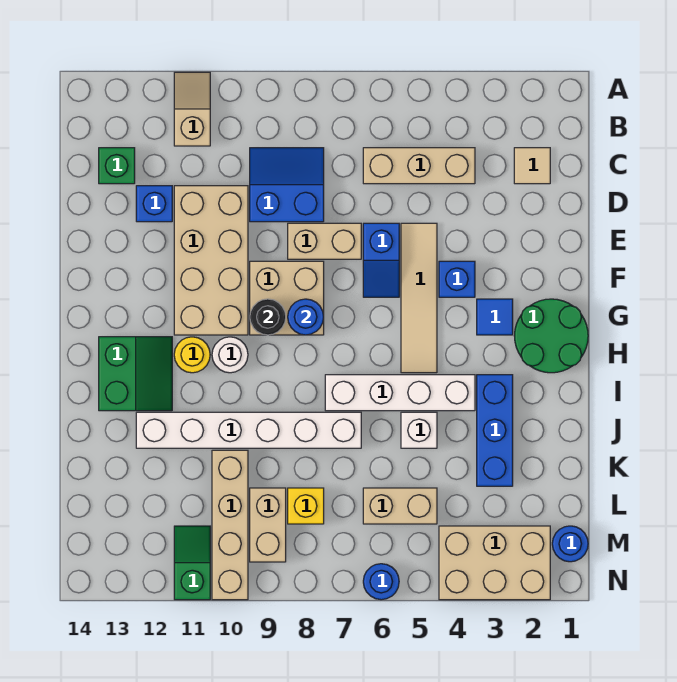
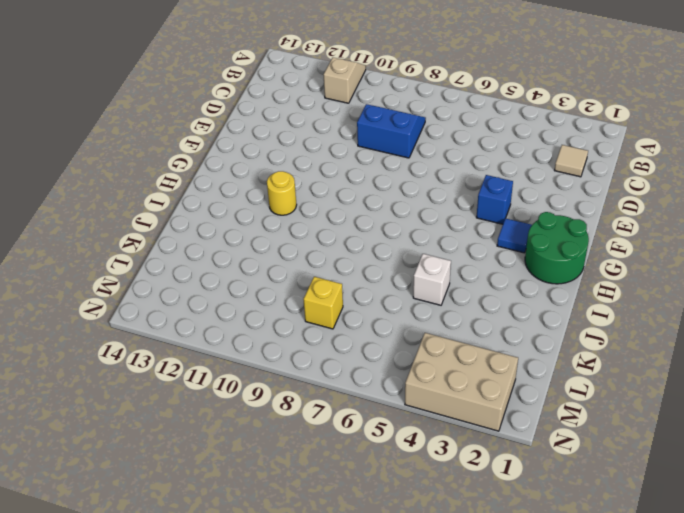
none -> tan 1x3 brick [363,148,475,184]
none -> green 1x1 brick [99,148,135,184]
none -> tan 2x4 brick [174,186,248,335]
none -> blue 1x1 brick [136,186,172,222]

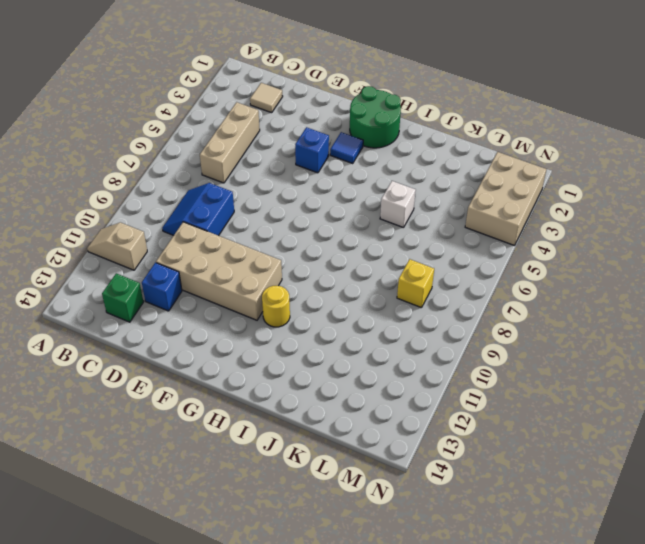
none -> tan 1x4 tile [401,223,437,373]
none -> blue 1x2 slope [363,223,399,297]
none -> tan 1x2 brick [288,223,361,259]
none -> tan 2x2 brick [250,261,324,335]

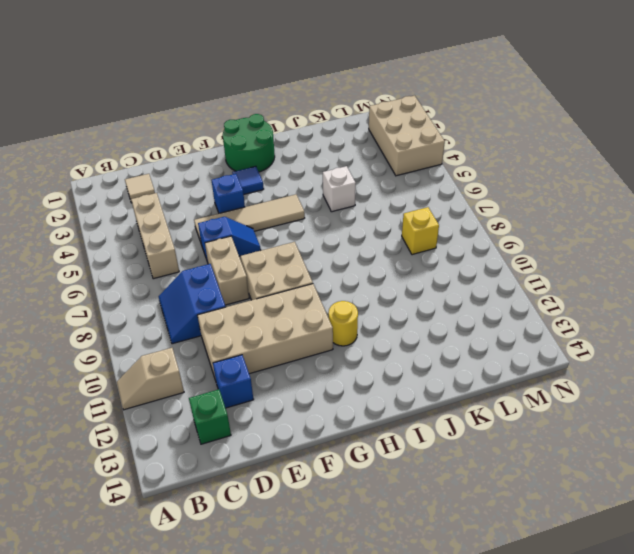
none -> white 1x1 round brick [212,337,248,373]
none -> green 2x2 slope [99,337,172,411]
none -> blue 1x3 brick [477,375,513,486]
none -> white 1x4 brick [325,375,475,411]

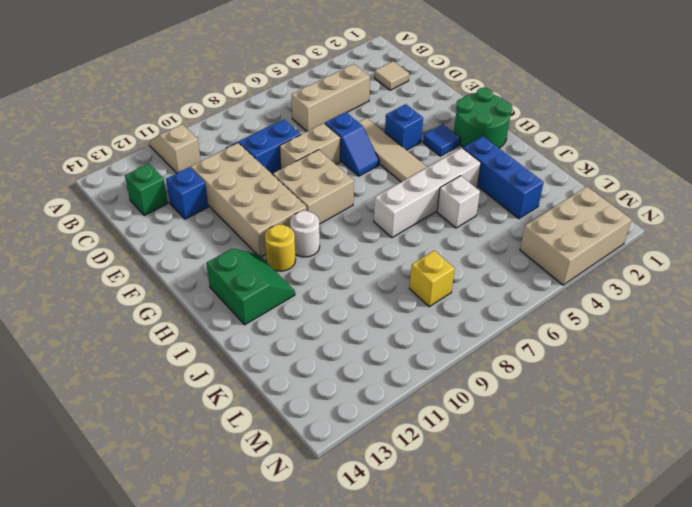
none -> white 1x6 brick [136,412,361,448]
none -> tan 1x4 brick [212,450,248,600]
none -> tan 1x2 brick [363,488,437,524]
none -> tan 1x2 brick [250,488,286,562]

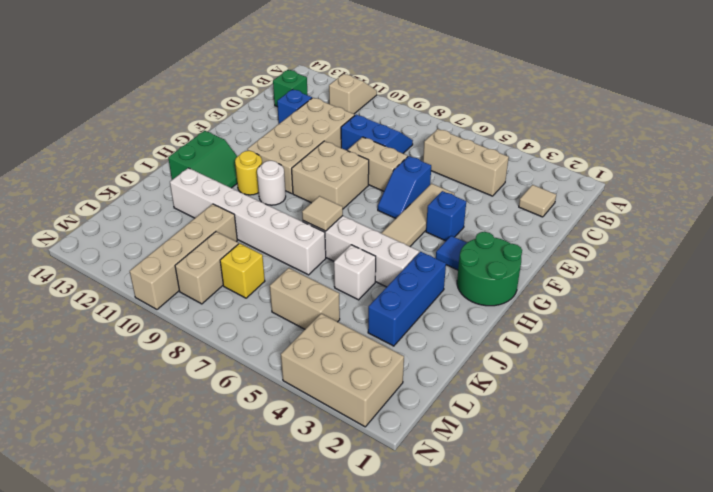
tan 1x1 tile [302,196,343,231] -> none
none -> blue 1x1 round brick [552,526,588,562]
none -> green 1x2 slope [174,526,210,600]
none -> blue 1x1 round brick [363,564,399,600]
none -> blue 1x1 round brick [288,299,324,335]

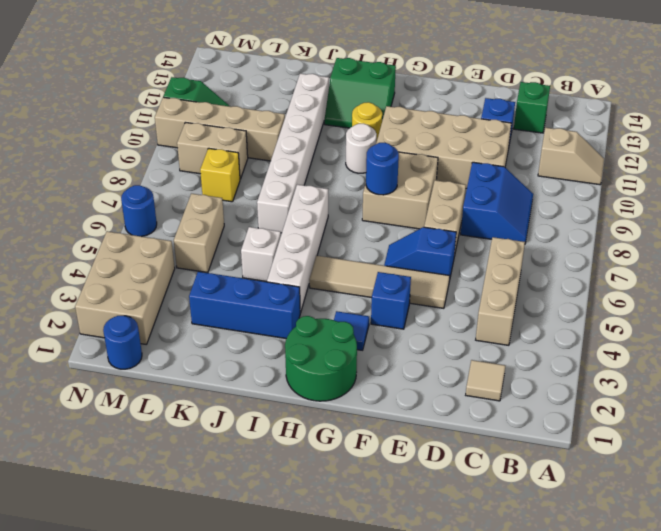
none -> black 1x1 round brick [250,299,286,335]

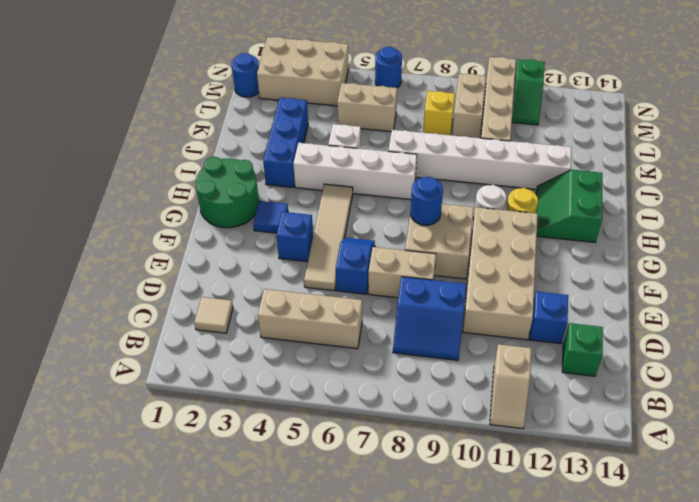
none -> black 1x1 round brick [250,299,286,335]

